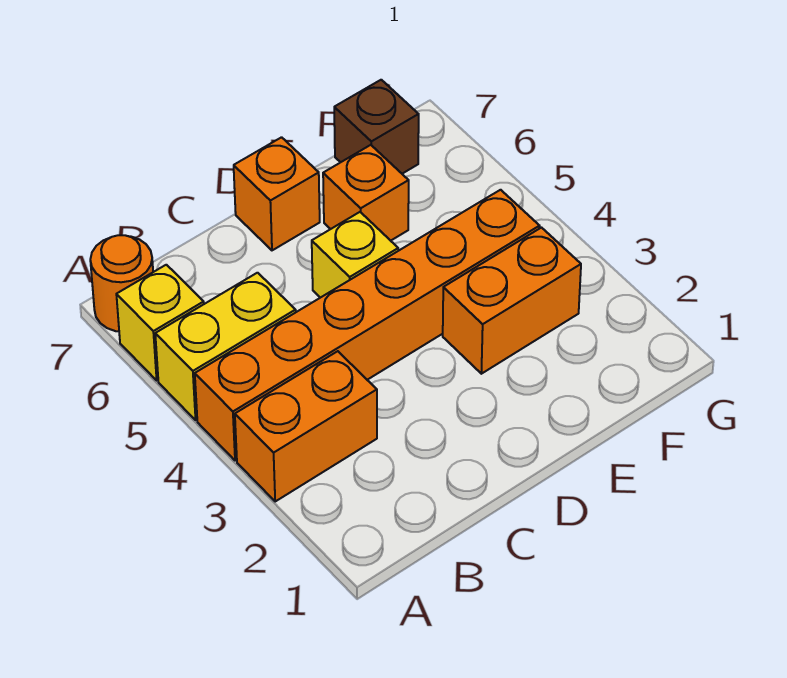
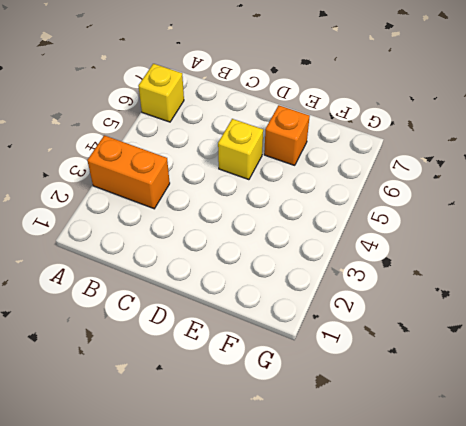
none -> orange 1x6 brick [195,190,540,461]
none -> yellow 1x2 brick [155,273,296,420]

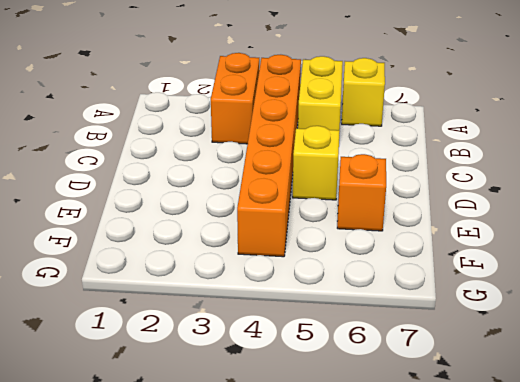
none -> orange 1x1 round brick [90,235,153,331]
none -> orange 1x1 brick [234,137,320,250]

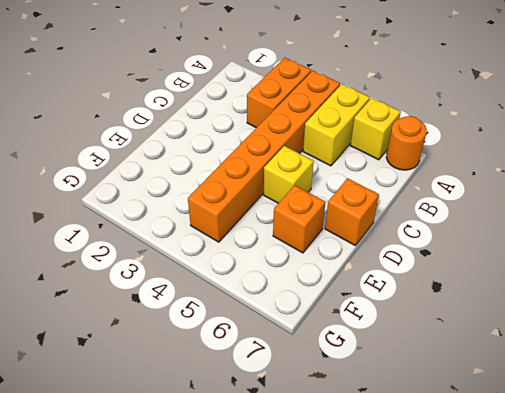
none -> orange 1x2 brick [443,228,581,374]
none -> brown 1x1 brick [334,80,419,174]

